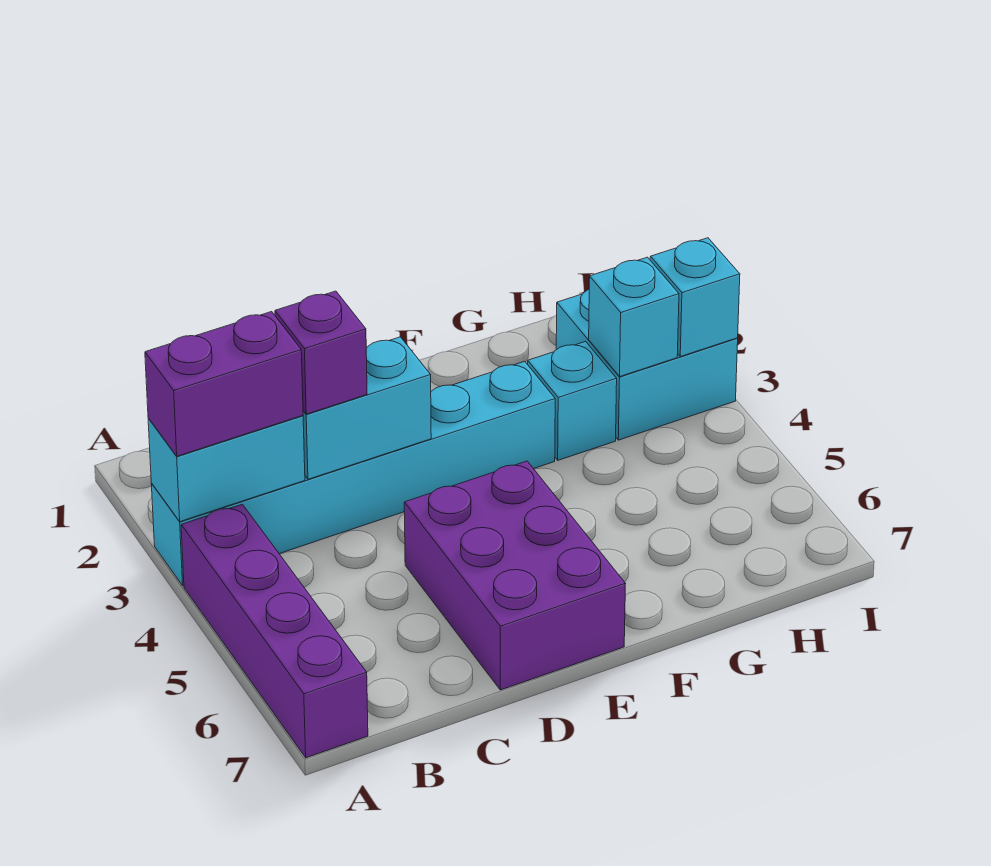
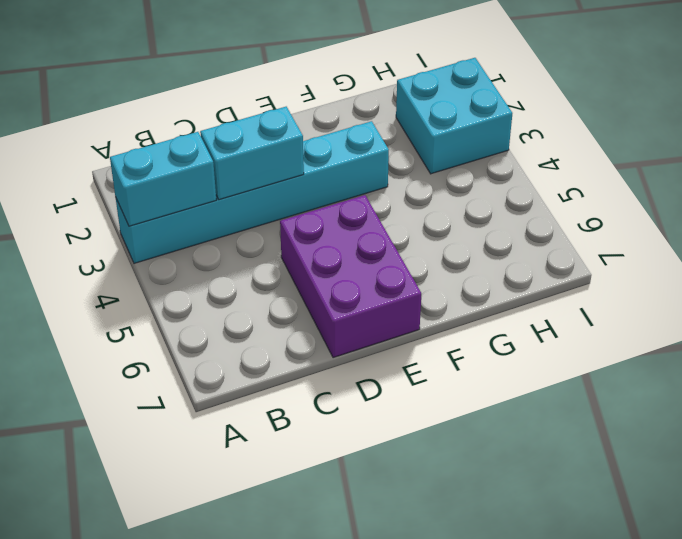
none -> purple 1x4 brick [181,504,368,758]
none -> cyan 1x1 brick [528,342,617,460]

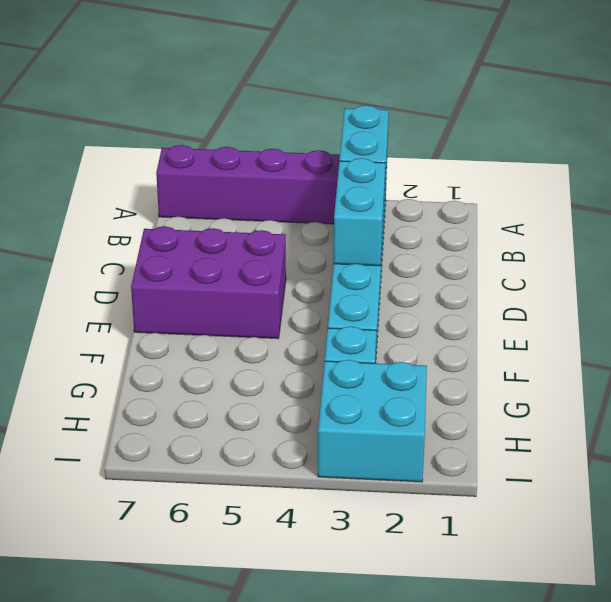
none -> cyan 1x1 brick [589,257,679,376]
none -> cyan 1x1 brick [650,238,740,357]

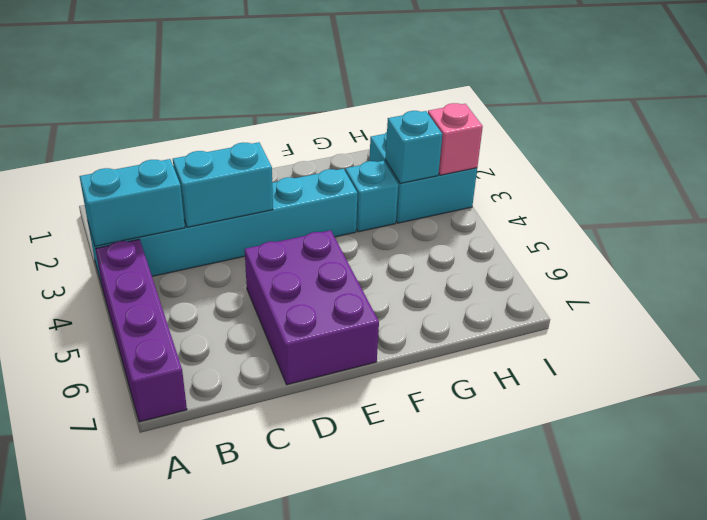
pink 1x1 brick [428,103,483,175] -> cyan 1x1 brick [650,238,740,357]
none -> purple 1x2 brick [145,312,303,456]
none -> purple 1x1 brick [275,291,367,414]

